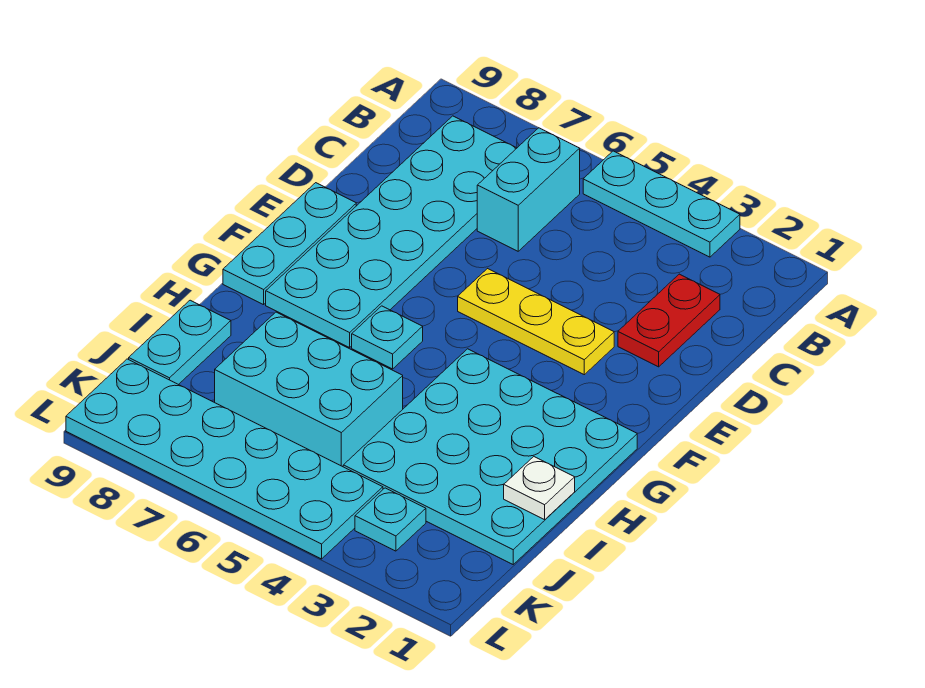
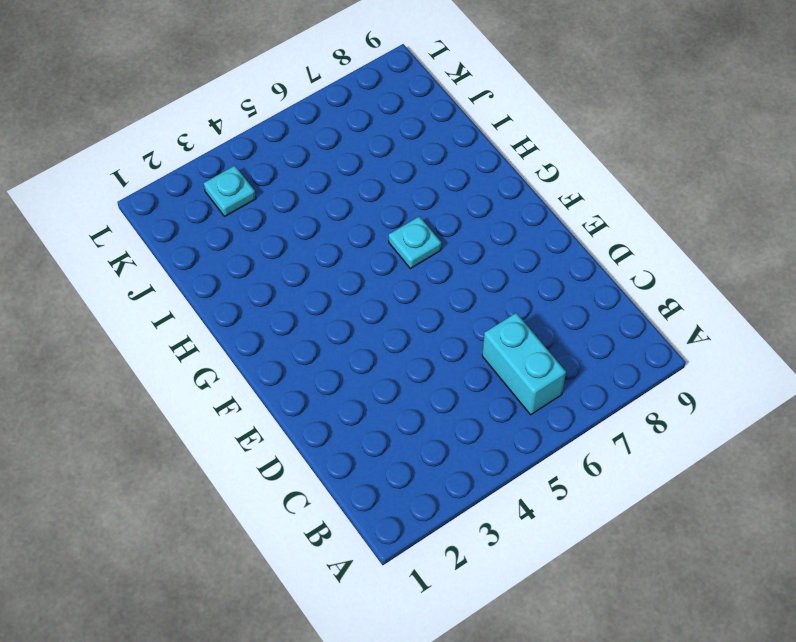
none -> cyan 1x3 plate [583,151,740,257]
none -> cyan 2x6 plate [266,116,517,347]
none -> red 1x2 plate [618,274,720,367]

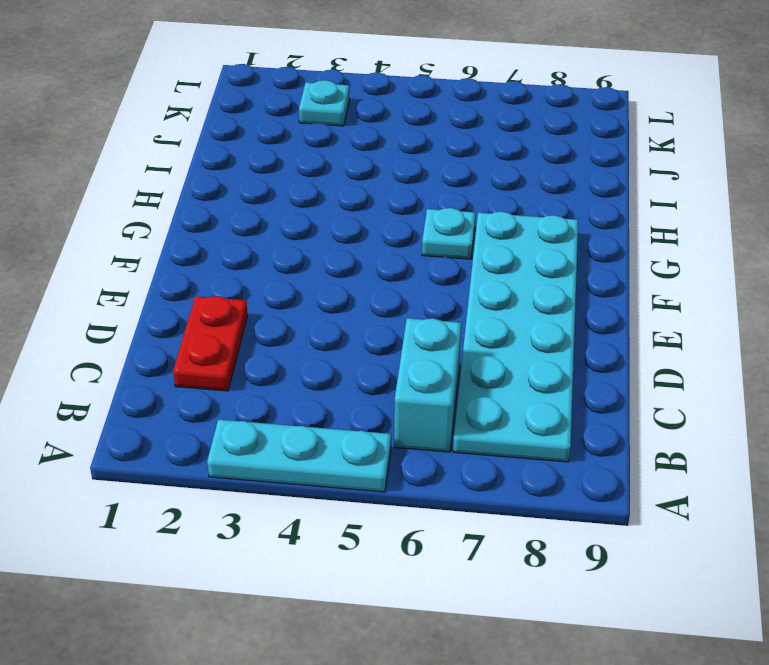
none -> yellow 1x3 plate [458,269,614,375]
none -> cyan 1x3 plate [223,183,356,305]
none -> cyan 4x4 plate [343,349,637,564]

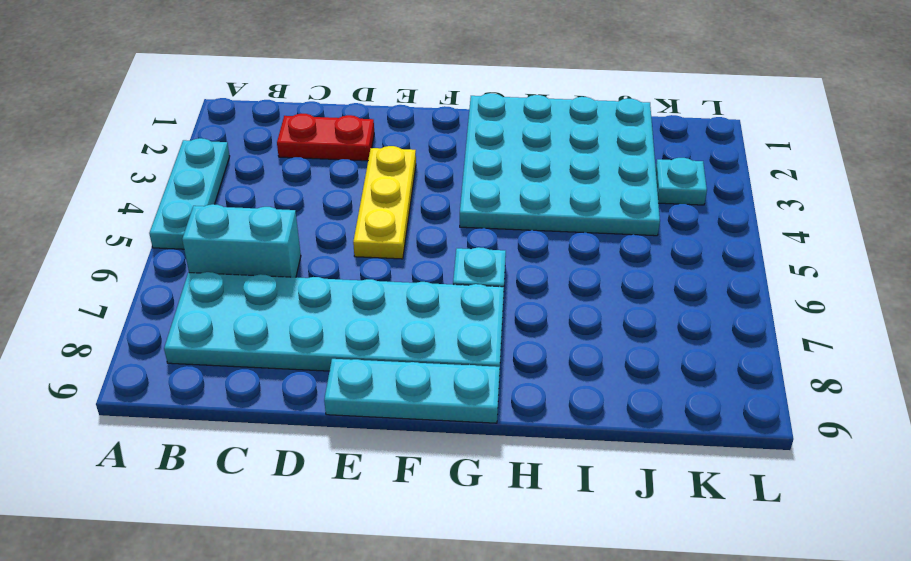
none -> cyan 2x3 brick [215,312,403,467]
none -> cyan 1x2 plate [129,300,231,385]
none -> cyan 2x6 plate [66,359,383,559]

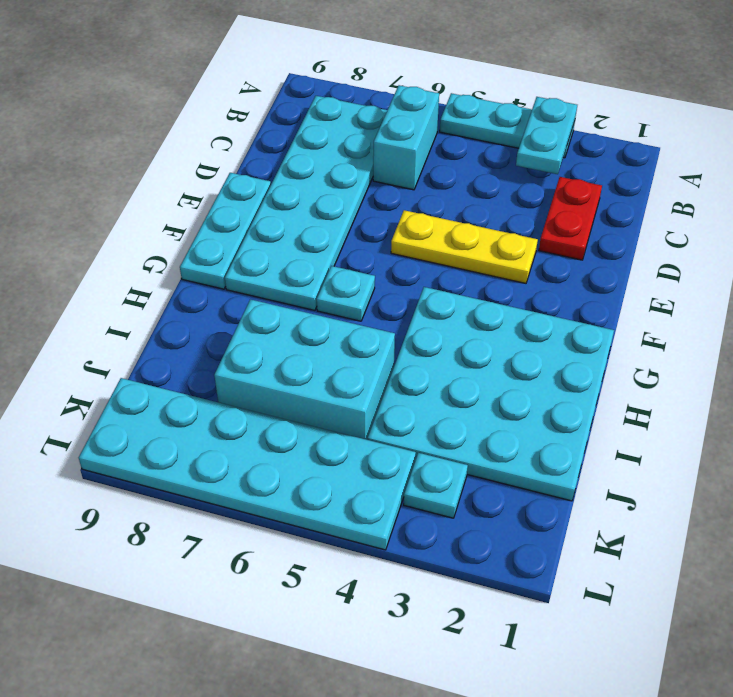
cyan 1x2 plate [516,97,577,174] -> cyan 1x2 plate moved to [129,300,231,385]
none -> white 1x1 plate [504,457,575,520]

